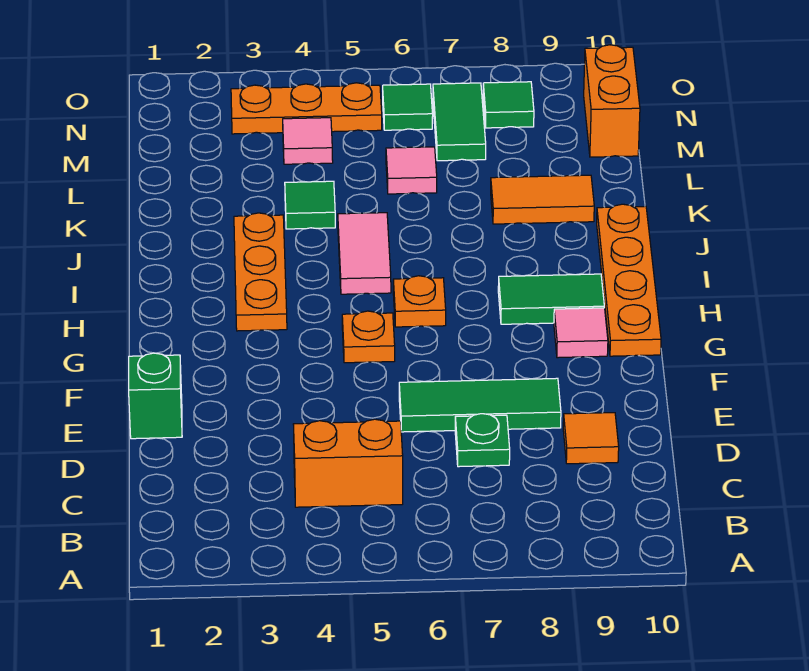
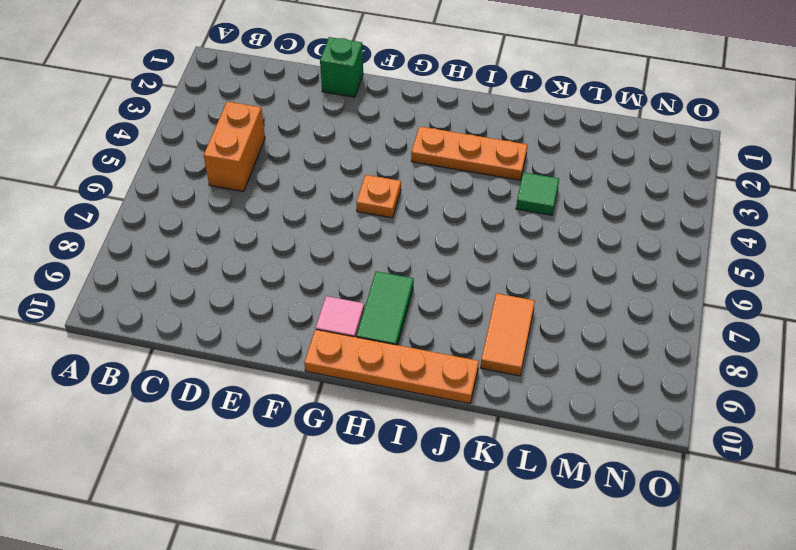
none -> green 1x1 plate [455,414,510,467]
none -> orange 1x1 tile [563,413,619,464]
none -> green 1x3 tile [399,378,561,432]

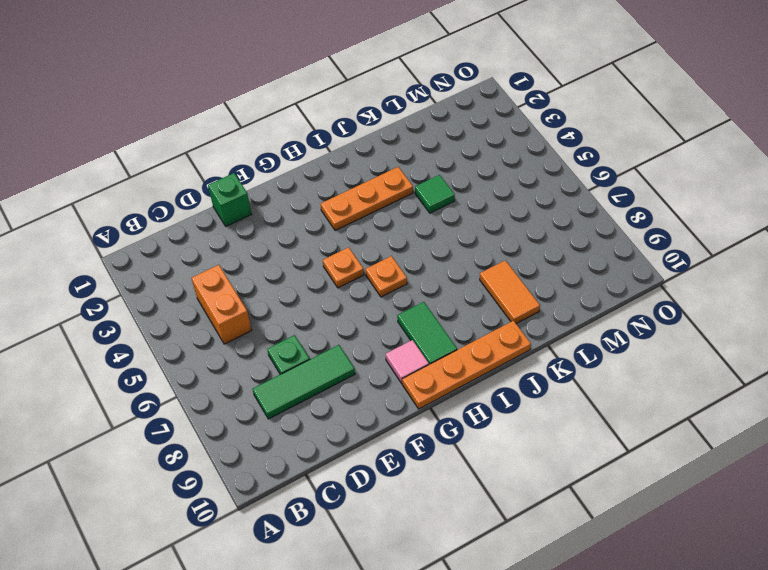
green 1x3 tile [253,345,355,419] -> green 1x3 tile turned to [399,378,561,432]
none -> orange 1x1 tile [563,413,619,464]
none -> pink 1x2 tile [338,213,391,294]
none -> pink 1x1 tile [386,147,437,194]

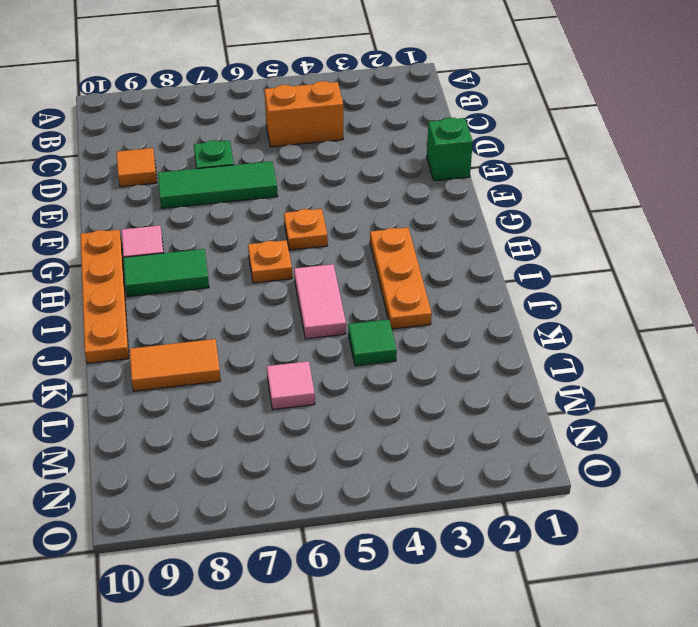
none -> pink 1x1 tile [283,118,333,164]
none -> green 1x2 tile [433,83,486,161]
none -> orange 1x2 brick [584,45,640,157]

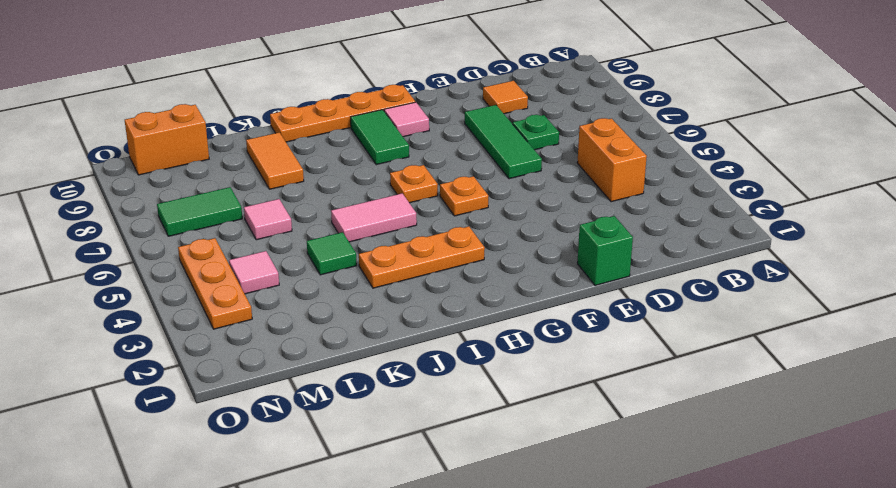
none -> green 1x1 tile [383,84,433,130]
none -> green 1x1 tile [483,82,534,128]

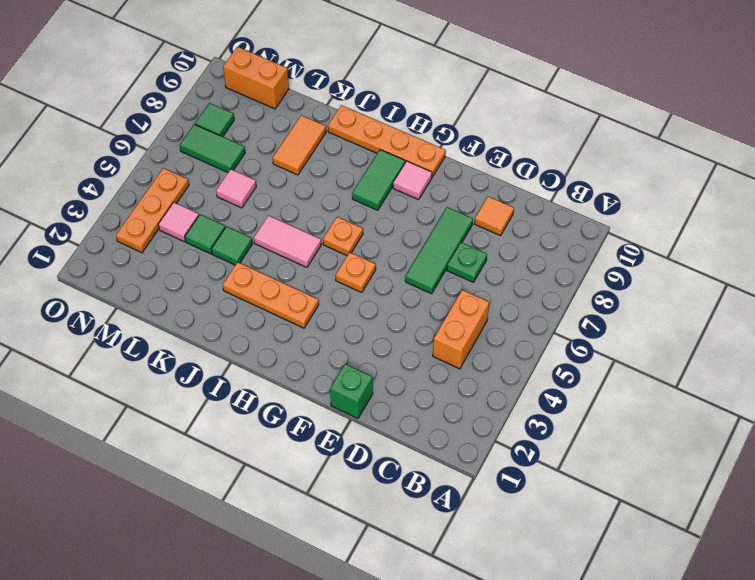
green 1x1 tile [185,215,225,254] -> green 1x1 tile moved to [383,84,433,130]

